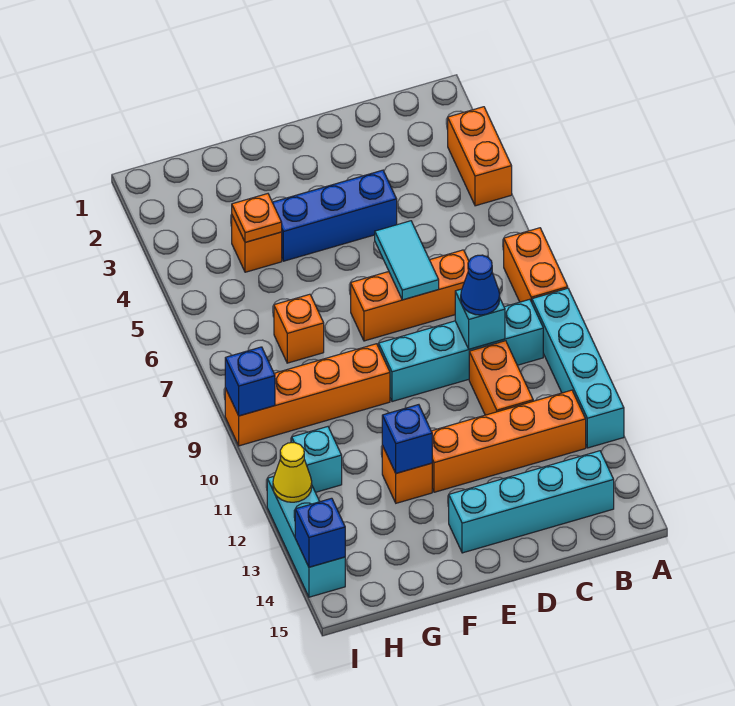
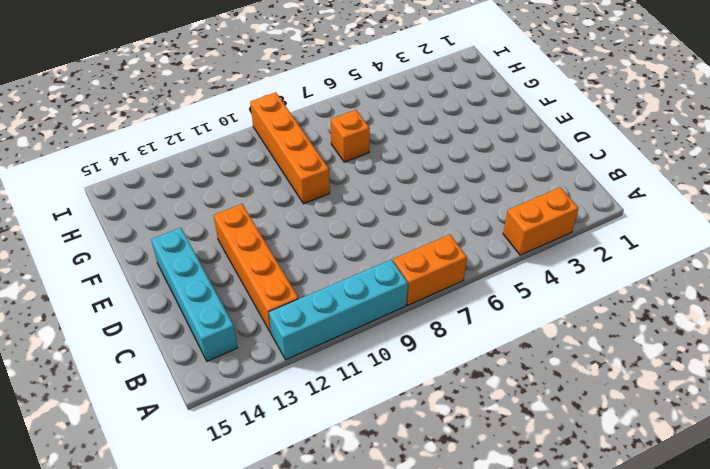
none -> cyan 1x4 brick [379,299,543,402]
none -> orange 1x3 brick [351,250,469,341]
none -> orange 1x2 brick [469,341,533,415]

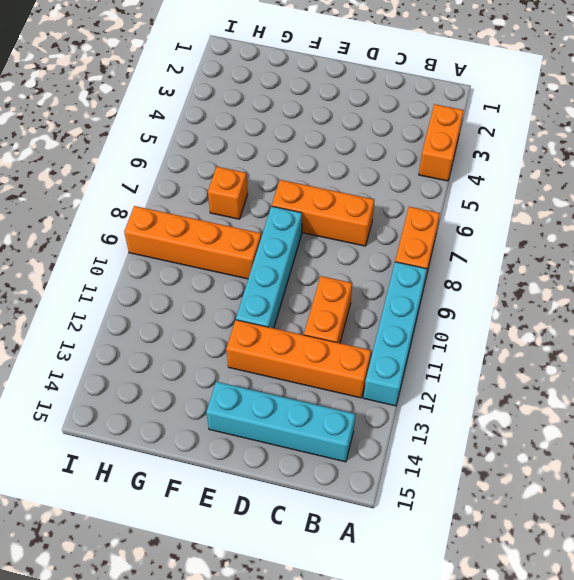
cyan 1x4 brick [236,206,302,328] -> cyan 1x4 brick turned to [379,299,543,402]
none -> blue 1x3 brick [272,170,397,261]
none -> orange 1x1 brick [382,445,432,503]
none -> orange 1x1 brick [232,216,282,272]

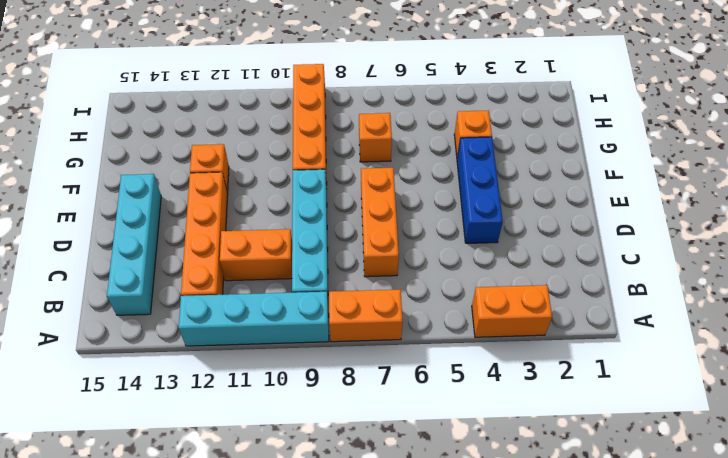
none -> cyan 1x1 brick [292,427,342,492]
none -> cyan 1x3 brick [267,477,345,597]
none -> cyan 1x1 brick [455,289,505,349]

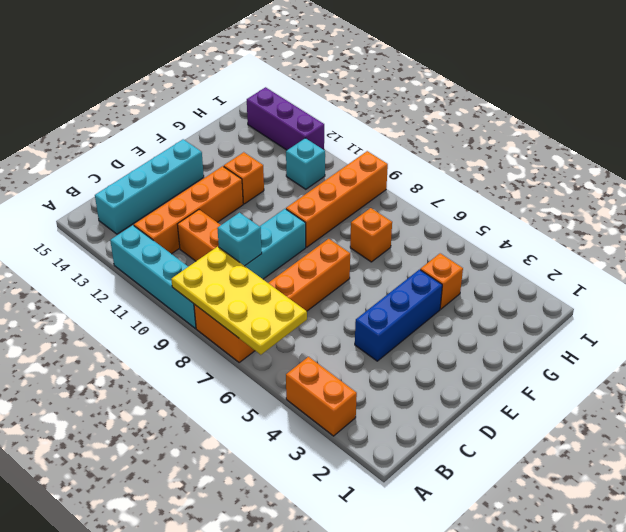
yellow 2x4 plate [171,247,307,355] -> none
purple 1x3 brick [247,87,324,150] -> cyan 1x3 brick [267,477,345,597]
none -> cyan 1x2 tile [375,221,439,300]
none -> blue 1x1 brick [382,405,432,473]
none -> orange 1x1 plate [232,194,282,242]

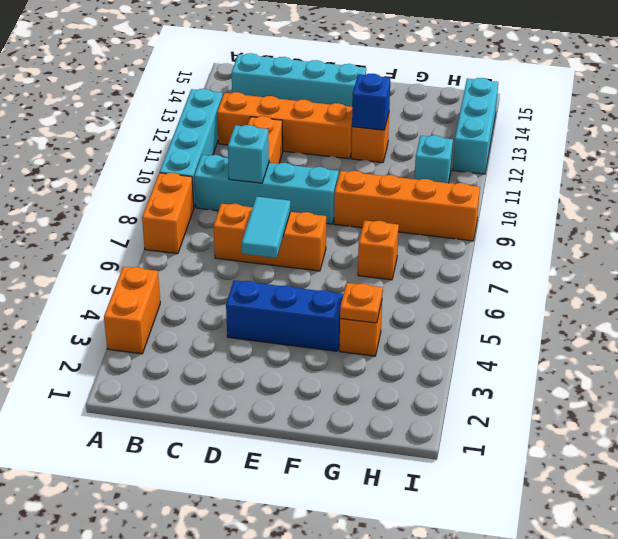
none -> blue 1x1 brick [225,347,275,416]
none -> yellow 1x1 cone [273,443,312,502]
none -> blue 1x1 brick [295,498,345,567]

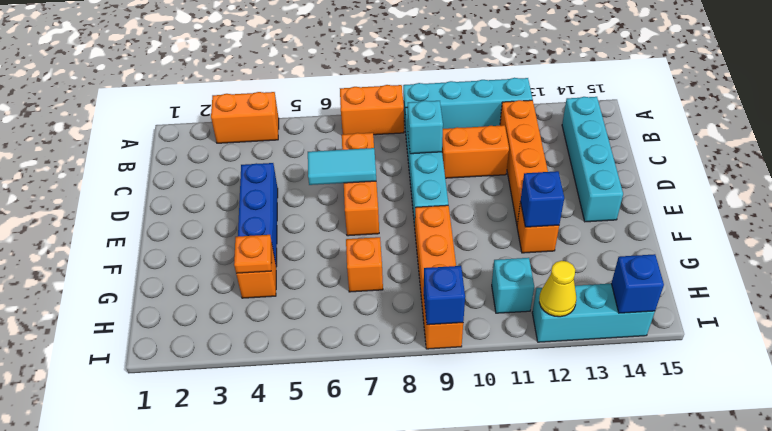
none -> blue 1x1 cone [461,255,500,315]

